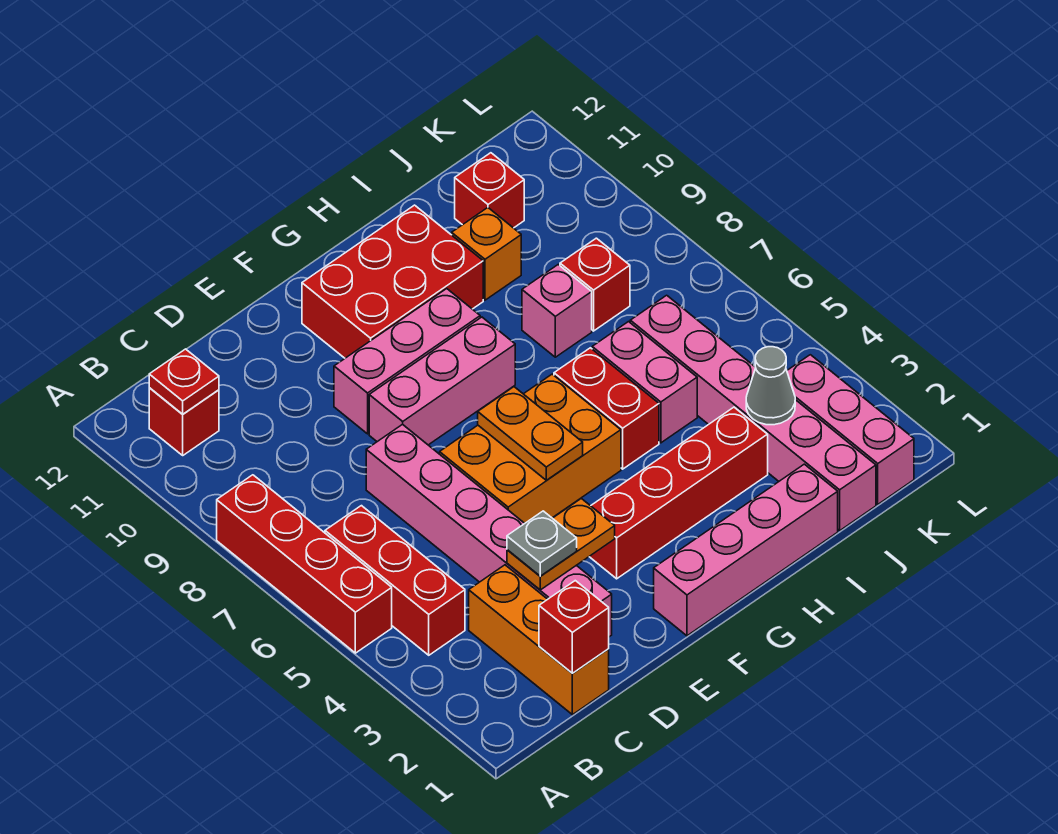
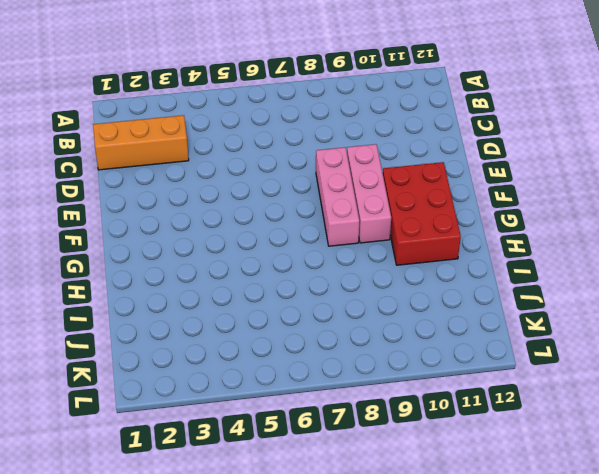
none -> red 1x4 brick [217,475,392,653]
none -> red 1x3 brick [325,506,465,655]
none -> red 1x1 brick [149,388,219,455]

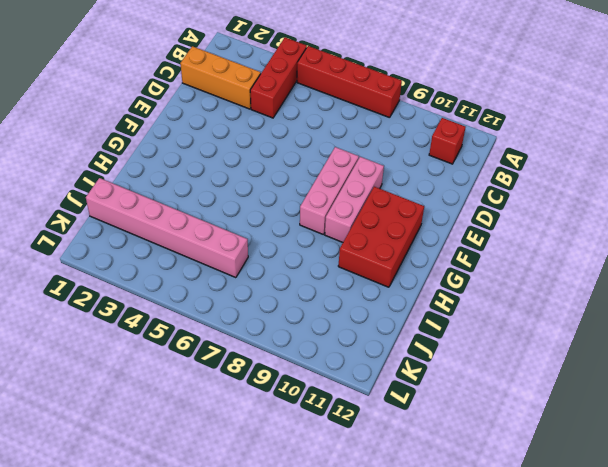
red 1x3 brick [250,38,307,118] -> red 1x3 brick turned to [325,506,465,655]
none -> pink 1x6 brick [366,424,612,637]
none -> orange 2x3 brick [440,374,621,523]
none -> pink 1x4 brick [654,464,838,636]

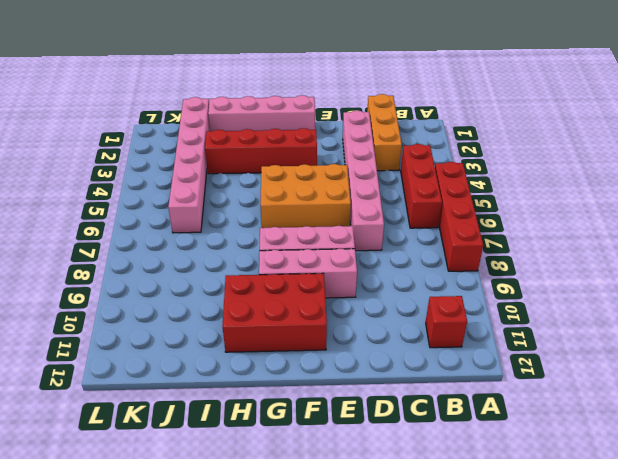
none -> red 1x2 brick [554,348,659,469]
none -> pink 1x2 brick [592,322,697,443]
none -> pink 1x1 brick [522,265,592,357]

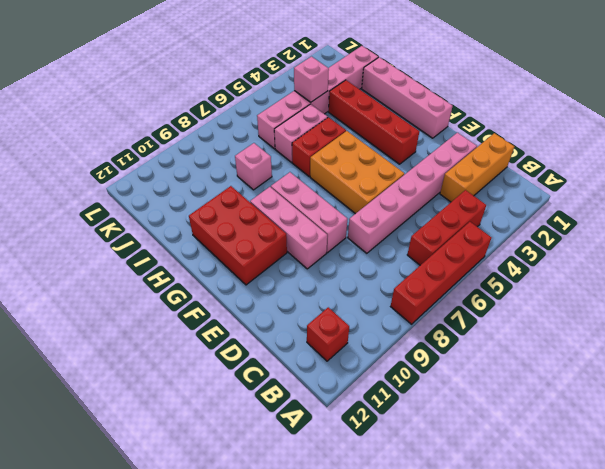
pink 1x1 brick [294,57,329,102] -> none
none -> orange 1x1 brick [452,208,521,300]
none -> red 1x1 brick [560,238,630,331]
none -> red 1x1 brick [455,153,524,228]

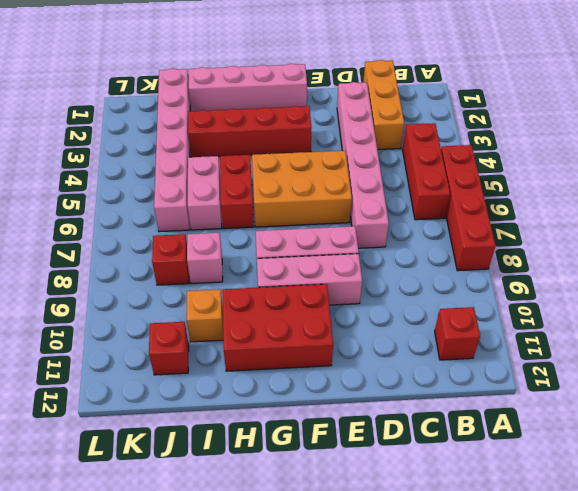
none -> pink 1x3 brick [787,355,914,504]
none -> red 1x1 plate [149,349,219,414]
none -> red 1x1 brick [539,581,609,673]

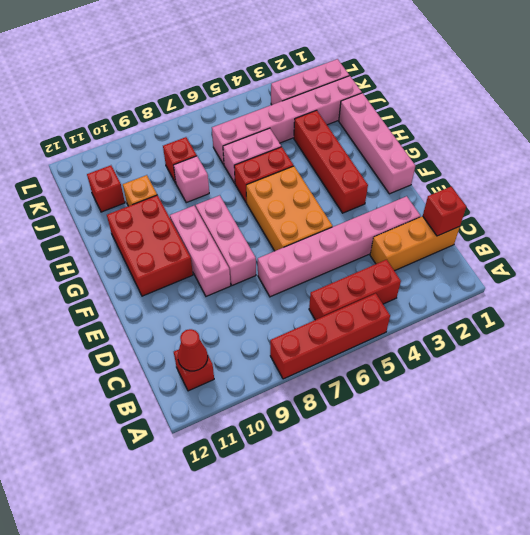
red 1x1 cone [178,329,208,371] -> red 1x1 plate [149,349,219,414]
none -> orange 1x2 plate [507,498,615,590]
none -> orange 1x2 plate [478,387,583,480]
none -> grey 1x1 cone [746,347,795,425]

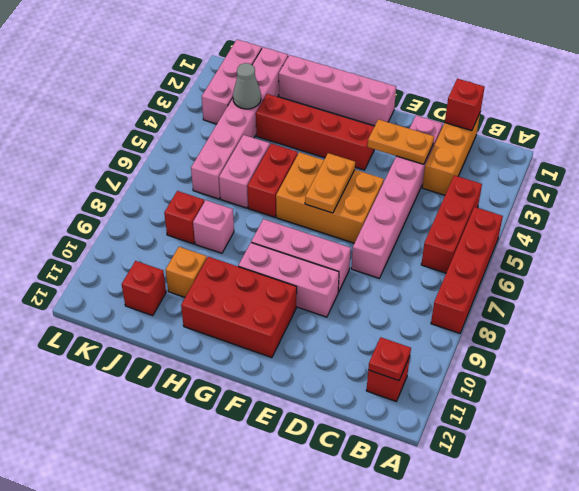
none -> grey 1x1 plate [507,511,577,576]

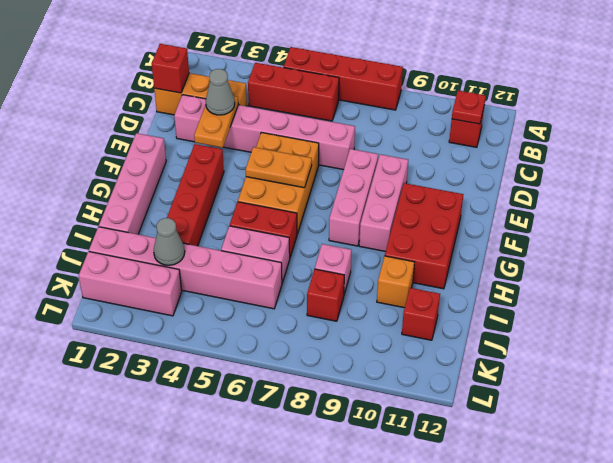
grey 1x1 cone [206,69,235,115] -> grey 1x1 plate [507,511,577,576]

